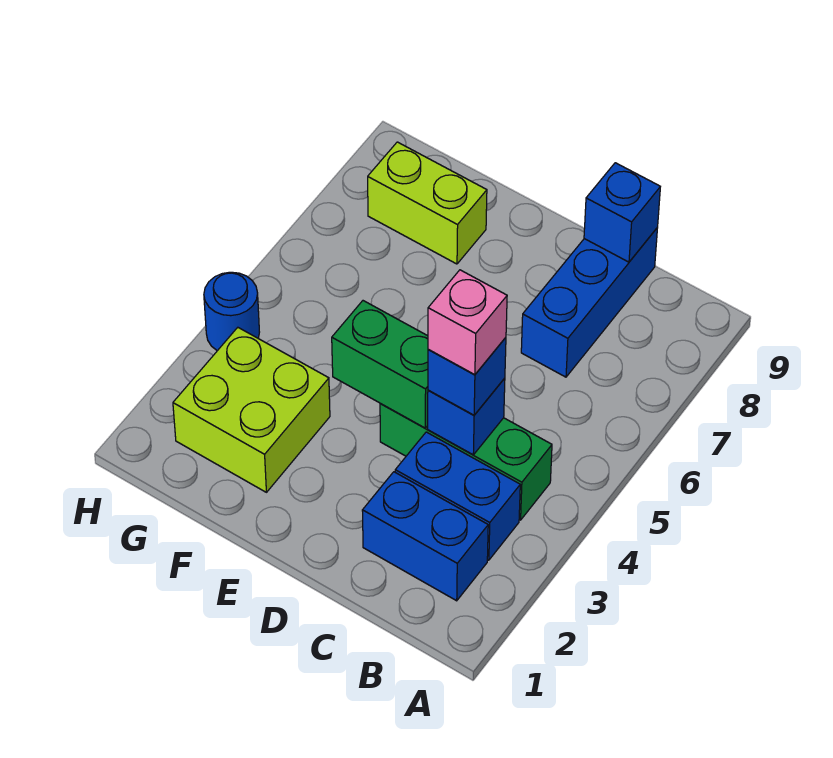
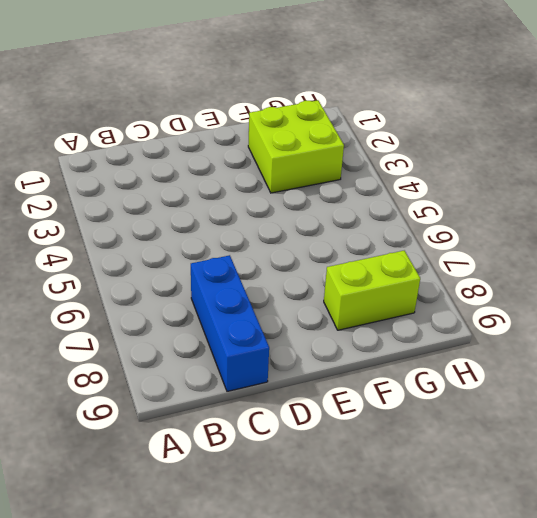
none -> blue 1x2 brick [362,472,488,601]
none -> blue 1x2 brick [395,432,520,560]
none -> green 1x3 brick [380,404,552,520]

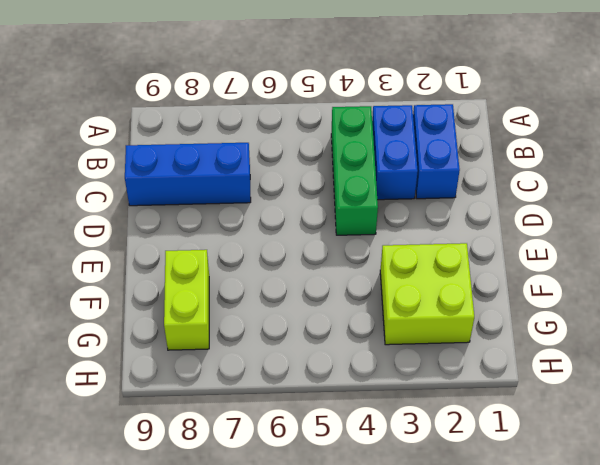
none -> blue 1x1 round brick [204,272,259,351]
none -> blue 1x1 brick [428,378,505,455]
none -> blue 1x1 brick [584,163,660,262]

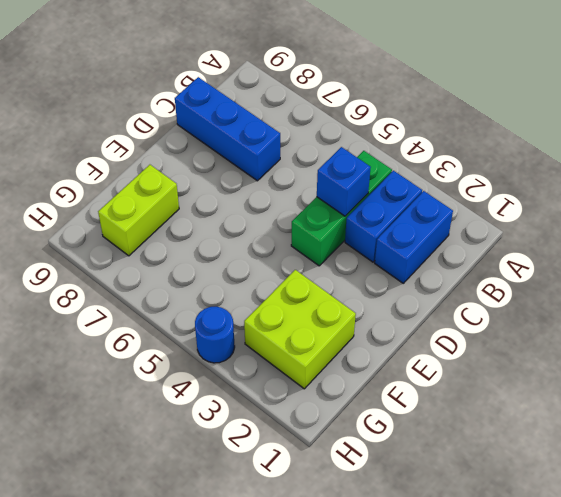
none -> blue 1x1 brick [584,163,660,262]
none -> green 1x2 brick [332,301,428,428]
none -> blue 1x1 brick [428,338,506,415]

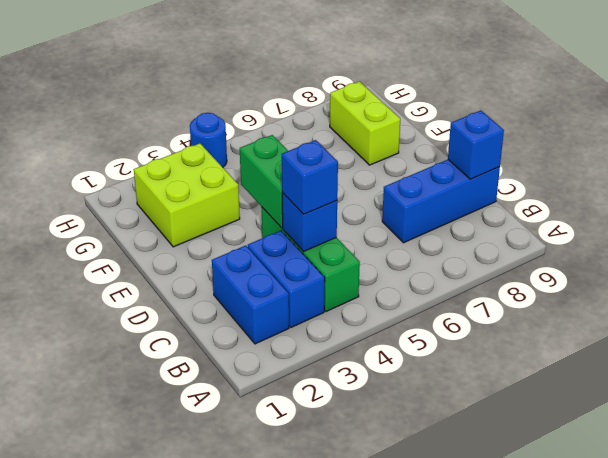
none -> pink 1x1 brick [428,270,507,375]

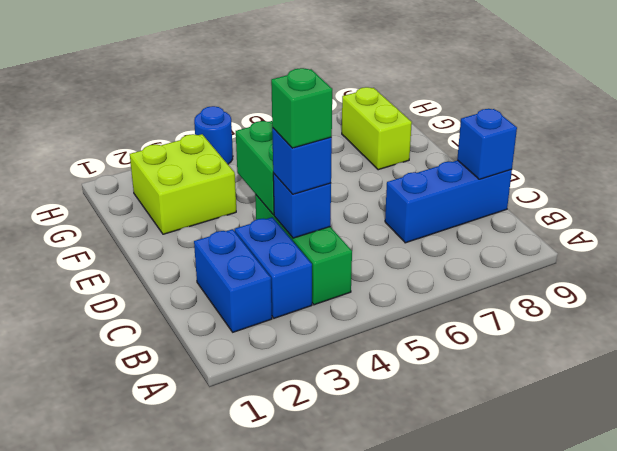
green 1x1 brick [271,68,332,148] -> pink 1x1 brick [428,270,507,375]

